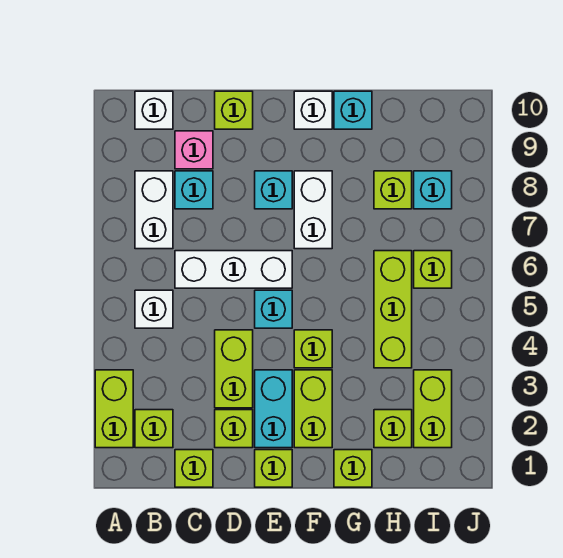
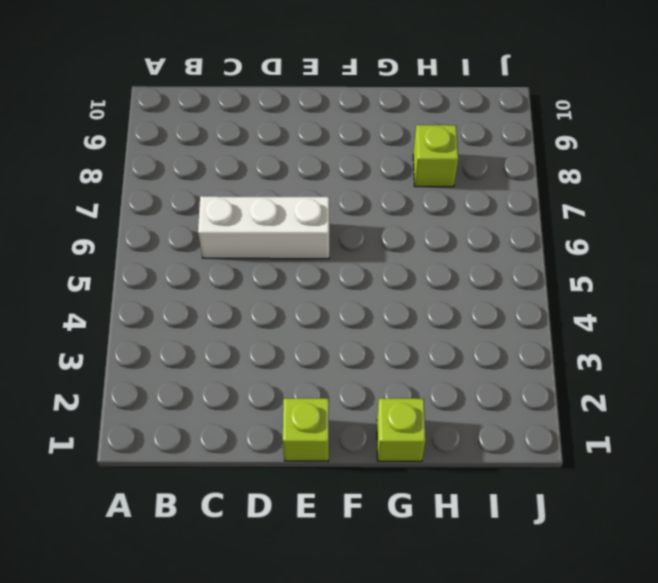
none -> lime 1x2 brick [95,370,133,448]
none -> lime 1x1 brick [135,410,173,448]
none -> white 1x1 brick [135,290,173,328]

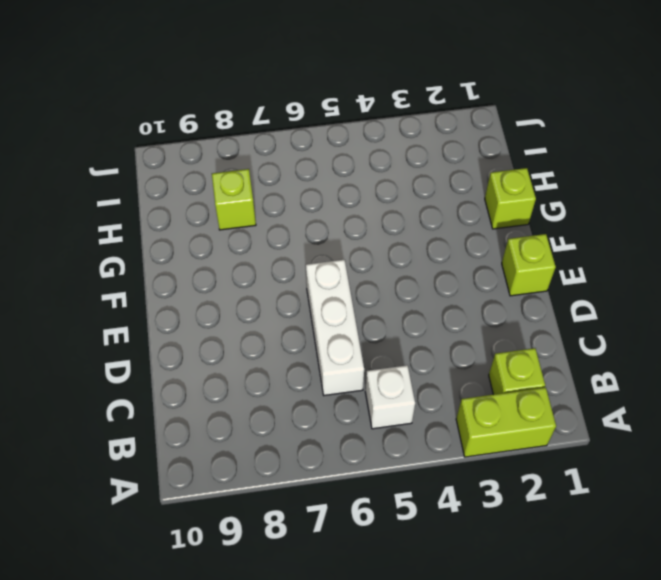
none -> white 1x2 brick [135,171,173,249]
none -> white 1x1 brick [135,91,173,129]
none -> lime 1x1 brick [175,450,213,487]

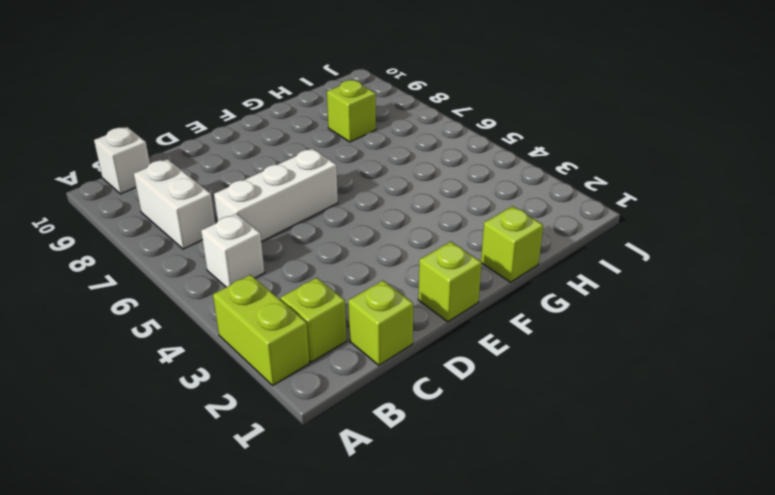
none -> cyan 1x1 brick [175,171,213,209]
none -> pink 1x1 brick [175,131,213,169]
none -> lime 1x1 brick [215,410,253,448]

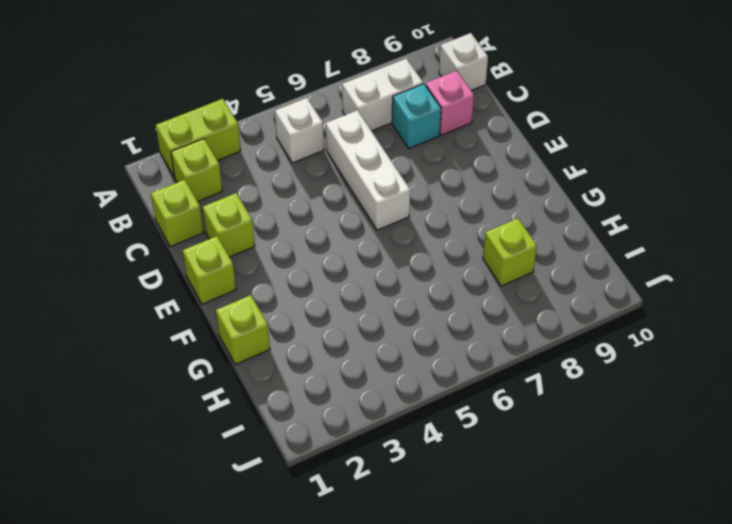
none -> lime 1x2 brick [215,330,253,408]
none -> lime 1x1 brick [215,91,253,129]
none -> cyan 1x2 brick [255,370,292,448]

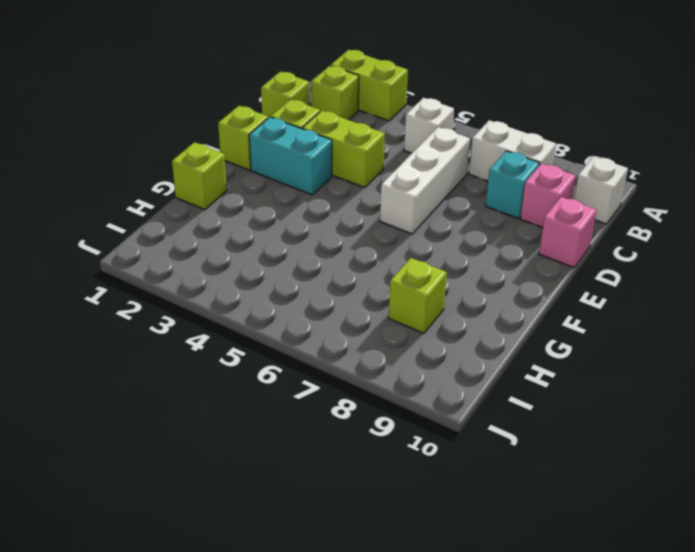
pink 1x1 brick [539,197,596,267] -> lime 1x1 brick [215,91,253,129]
none -> cyan 1x1 brick [255,290,292,328]
none -> cyan 1x1 brick [255,171,292,209]
none -> lime 1x2 brick [294,370,332,448]

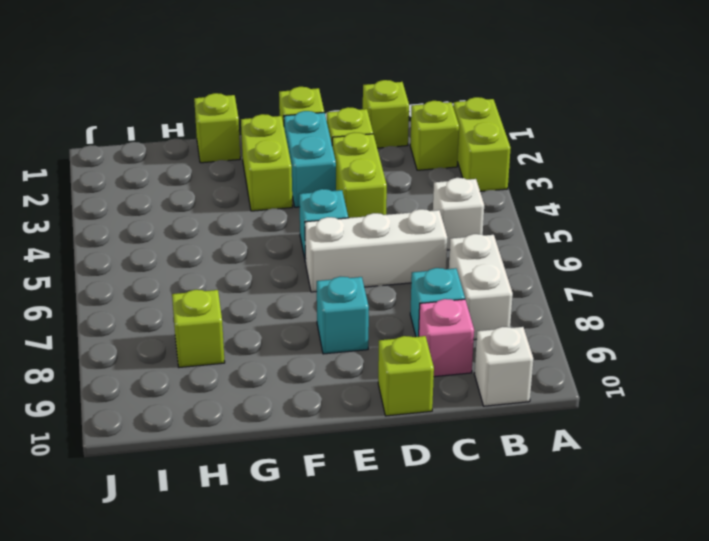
none -> lime 1x1 brick [294,330,332,368]
none -> white 1x2 brick [294,171,332,249]
none -> white 1x1 brick [294,91,332,129]

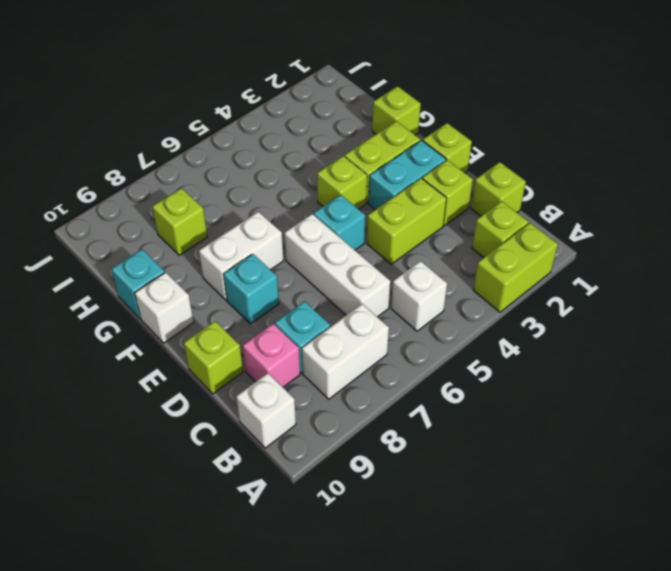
none -> lime 1x1 brick [374,410,412,448]
none -> lime 1x3 brick [374,251,412,368]
none -> lime 1x2 brick [414,370,452,448]

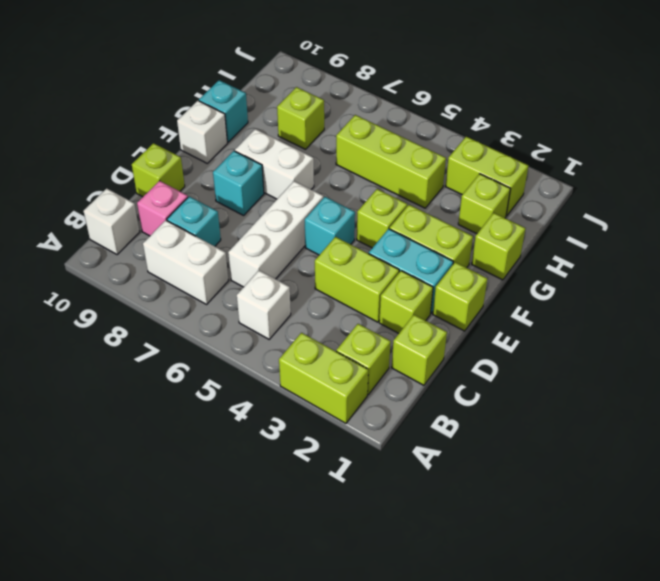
none -> lime 1x1 brick [414,251,452,288]
none -> cyan 1x1 brick [414,171,452,209]

